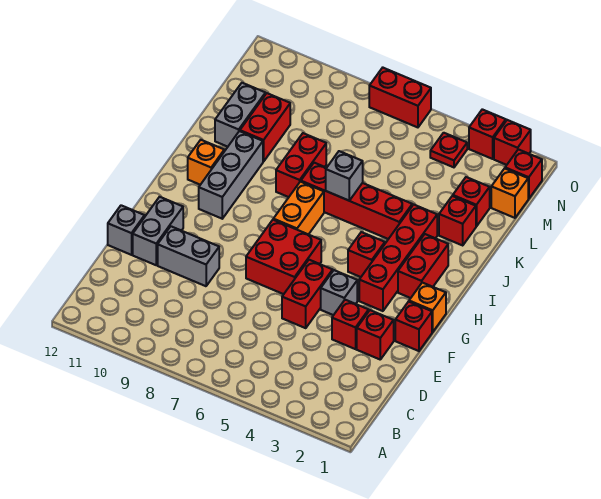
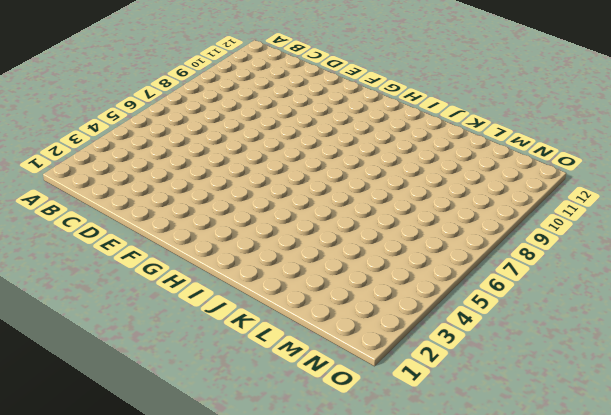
none -> red 1x1 brick [357,310,394,359]
none -> red 1x1 brick [332,300,369,349]
none -> red 1x2 brick [282,260,333,328]

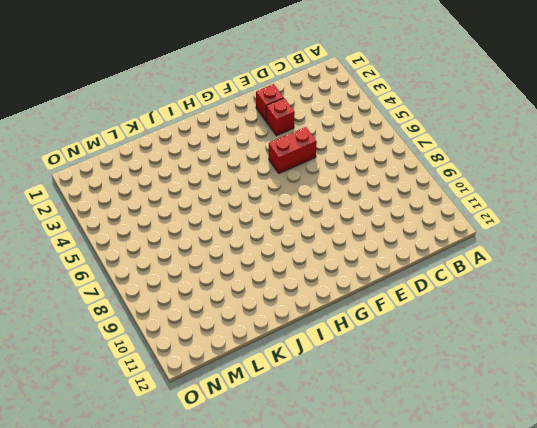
none -> grey 1x2 brick [158,226,219,286]
none -> grey 1x2 brick [133,197,183,265]
none -> grey 1x1 brick [108,205,145,255]

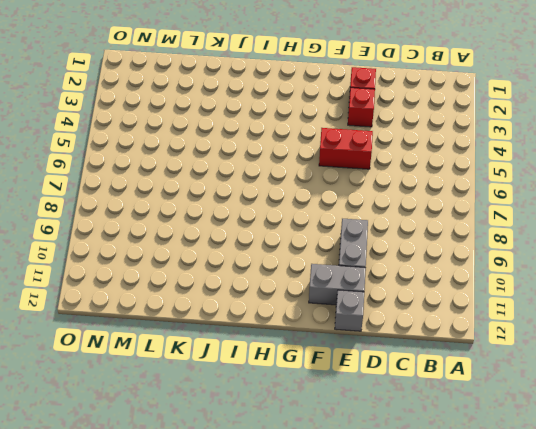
none -> red 1x1 brick [395,302,432,351]
none -> grey 1x1 brick [321,270,357,315]
none -> red 2x2 brick [246,220,321,294]

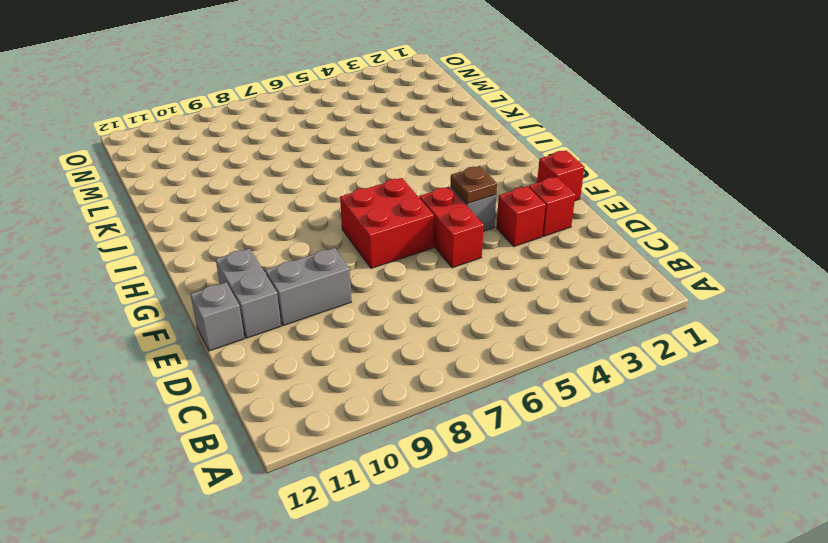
brown 1x1 plate [451,166,497,204] -> none
none -> orange 1x1 brick [409,283,446,332]
none -> red 1x4 brick [359,205,437,311]
none -> red 1x2 brick [398,234,448,298]

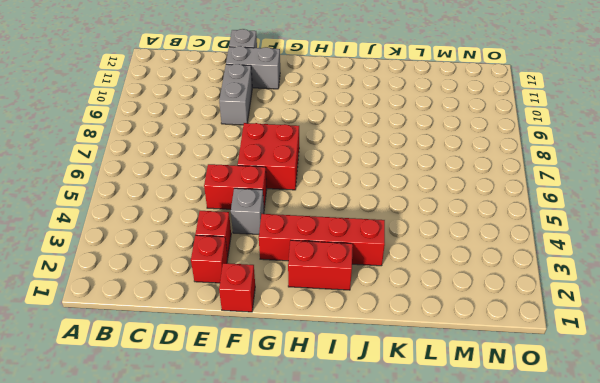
none -> orange 1x1 brick [409,283,446,332]
none -> red 1x1 brick [348,232,385,277]
none -> orange 1x2 brick [273,182,324,234]

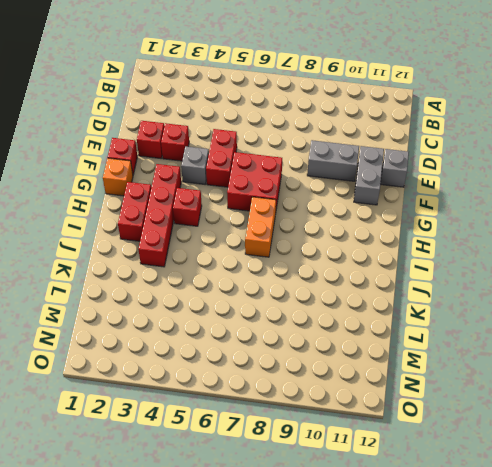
none -> grey 1x3 brick [199,131,263,219]
none -> orange 1x1 brick [188,140,224,185]
none -> red 1x4 brick [301,163,412,239]

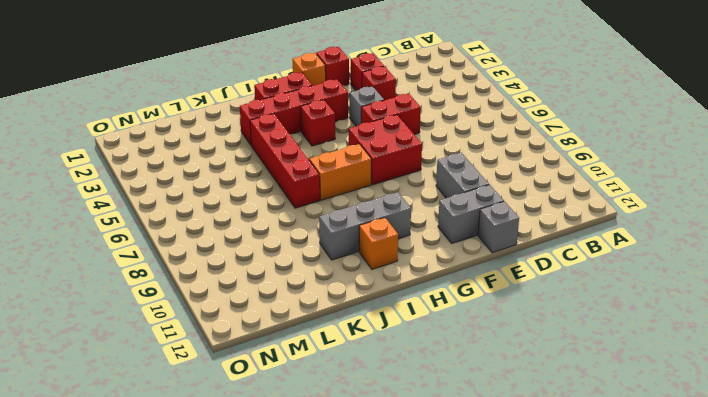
none -> red 1x2 brick [276,133,326,197]
none -> red 1x1 brick [439,196,476,245]
none -> red 1x2 brick [240,93,290,162]

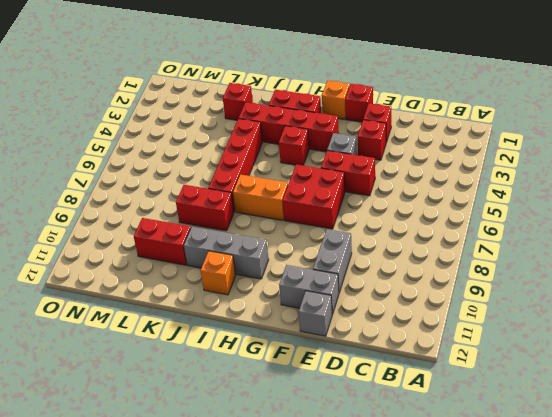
none -> grey 1x2 brick [215,83,265,147]
none -> red 1x1 brick [453,177,490,227]
none -> orange 1x1 brick [491,168,528,218]

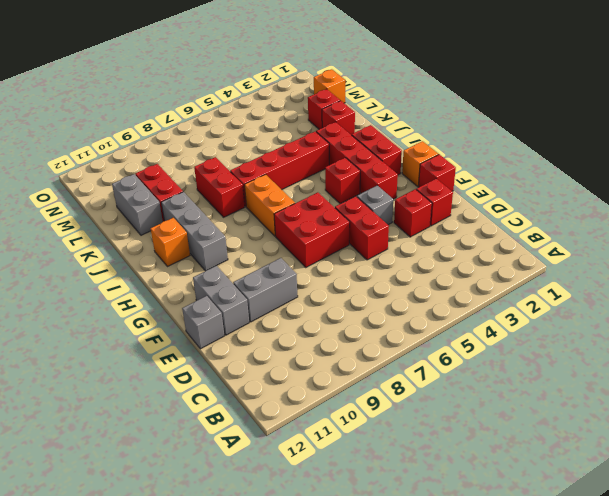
none -> red 1x1 brick [505,149,542,199]
none -> red 1x1 plate [430,133,467,167]
none -> red 1x1 brick [494,120,531,165]

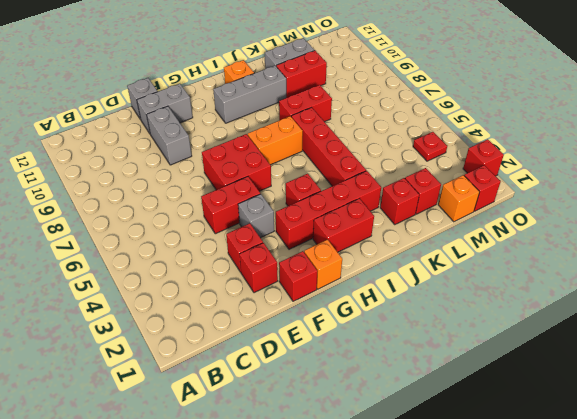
none -> red 1x1 brick [469,109,506,159]
none -> red 1x2 brick [369,68,431,127]
none -> grey 1x1 brick [326,151,363,201]

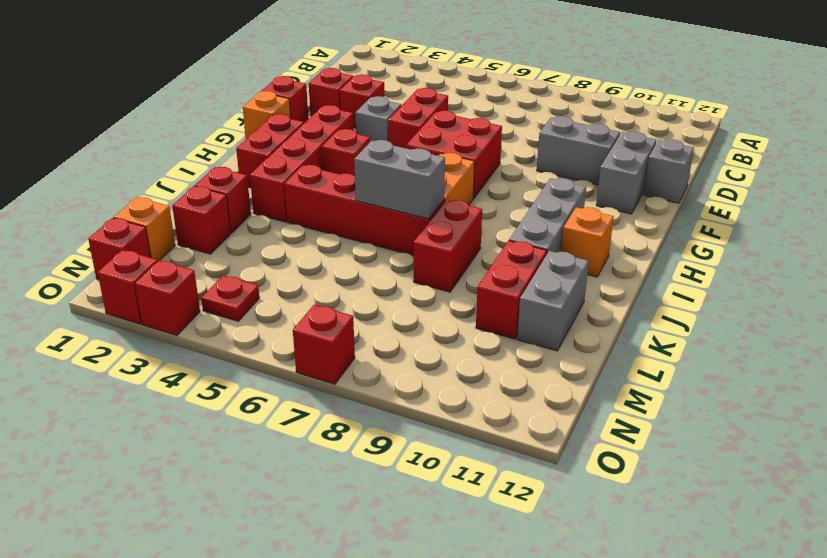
grey 1x2 brick [354,140,445,219] -> grey 1x1 brick [326,151,363,201]
red 1x1 brick [293,305,355,384] -> red 1x2 brick [369,68,431,127]

